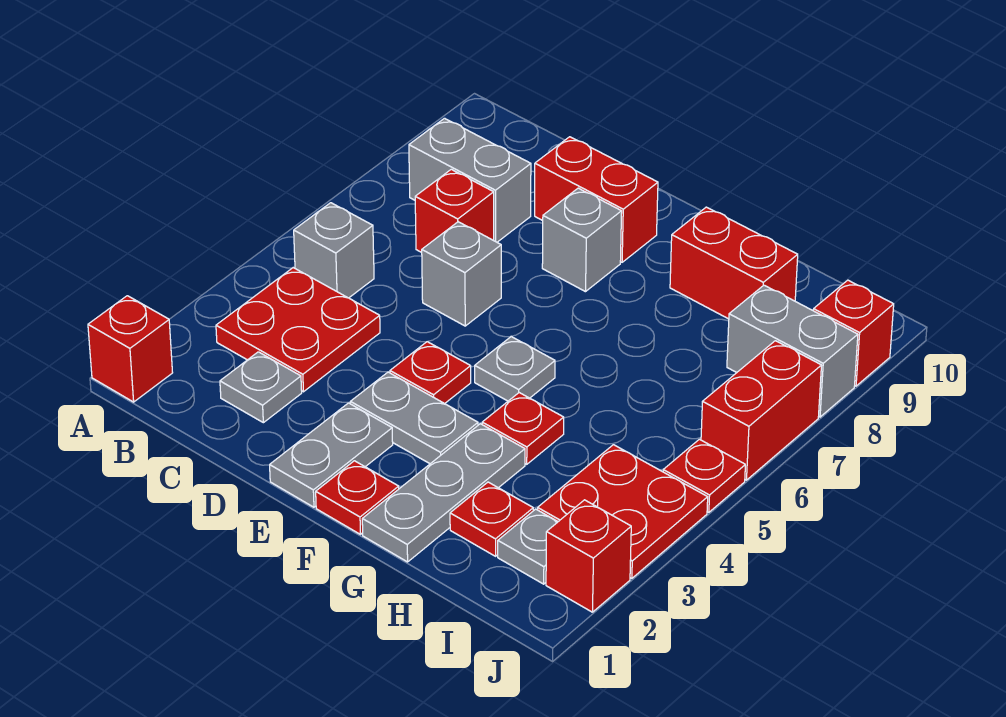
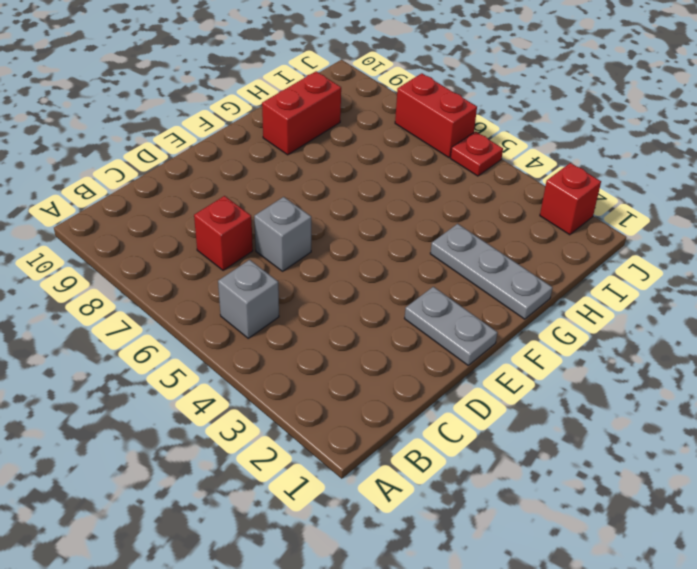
none -> red 1x1 brick [88,296,173,402]
none -> red 2x2 plate [216,268,380,392]
none -> grey 1x2 brick [409,118,531,242]

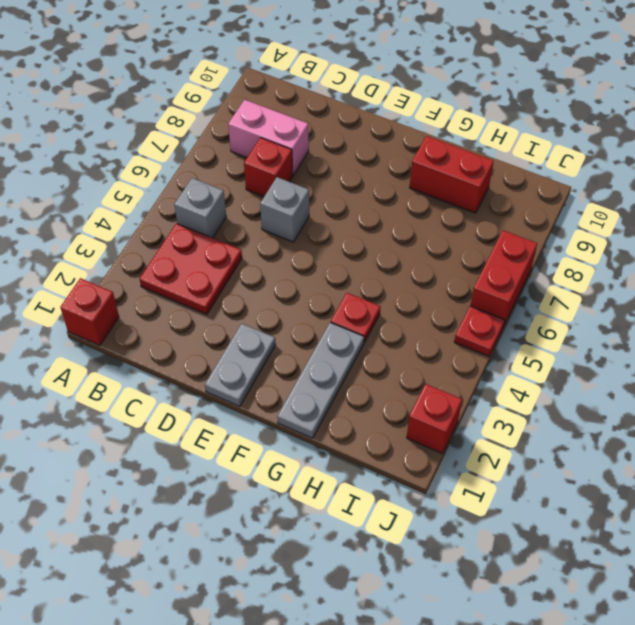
pink 1x2 brick [228,100,309,175] -> grey 1x2 brick [409,118,531,242]
none -> grey 1x1 plate [220,352,302,423]
none -> red 1x2 brick [535,137,658,262]
none -> grey 1x2 plate [350,372,478,464]

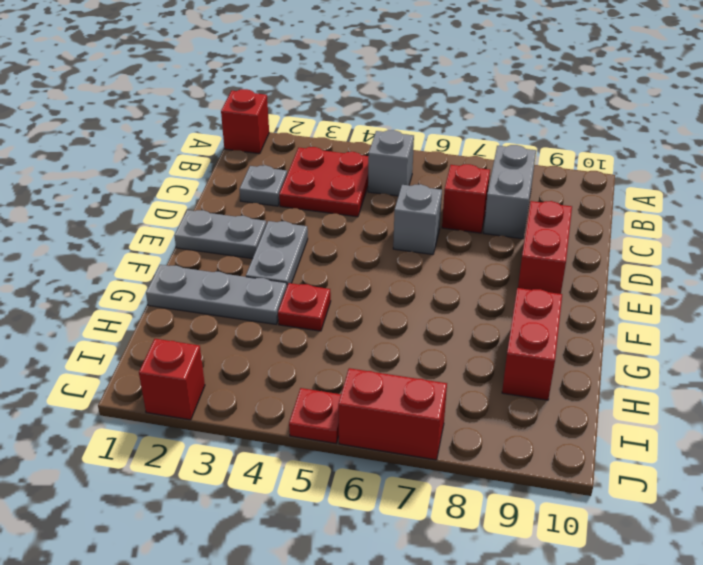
none -> red 1x1 plate [390,342,471,404]
none -> grey 1x1 brick [542,188,622,292]
none -> red 1x1 plate [316,461,399,534]

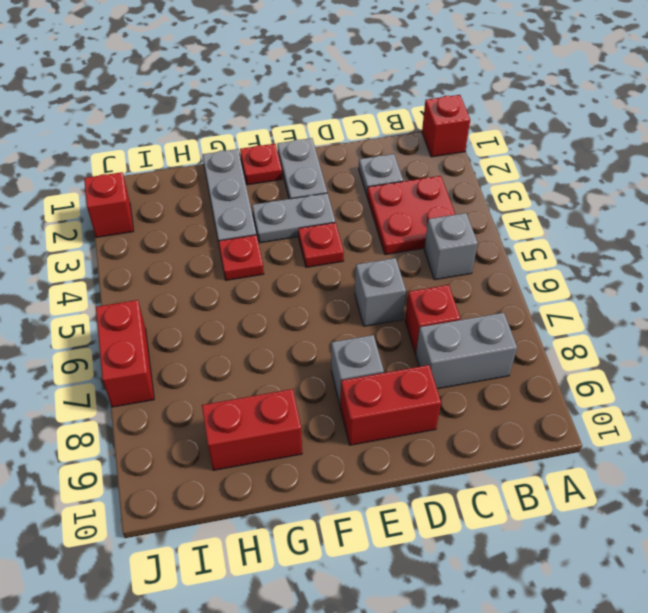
none -> grey 1x1 plate [475,336,555,401]
none -> red 1x1 plate [450,482,533,556]
none -> grey 1x1 plate [498,509,558,584]

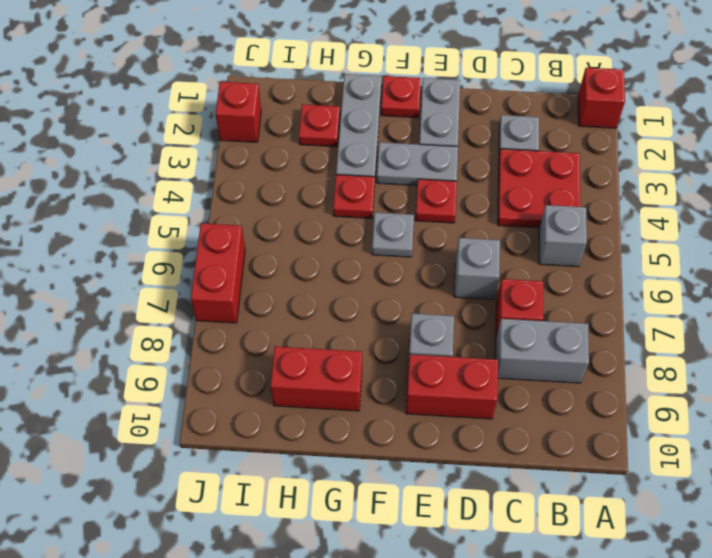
none -> grey 1x1 plate [498,509,558,584]
none -> red 2x2 plate [538,445,708,578]
none -> grey 1x2 brick [727,285,858,417]

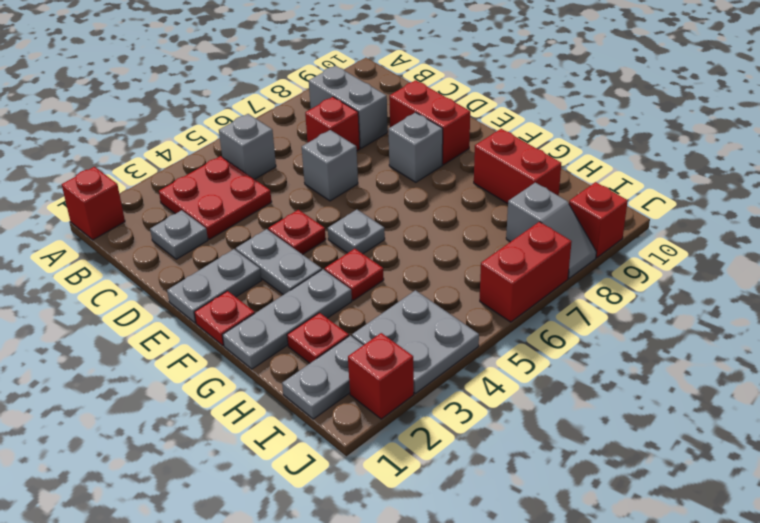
grey 1x2 plate [282,336,363,419] -> grey 1x1 plate [498,509,558,584]
grey 2x2 plate [352,290,479,393] -> red 2x2 plate [538,445,708,578]
grey 1x2 slope [506,183,596,278] -> grey 1x2 brick [727,285,858,417]
none -> red 1x1 plate [663,439,745,512]

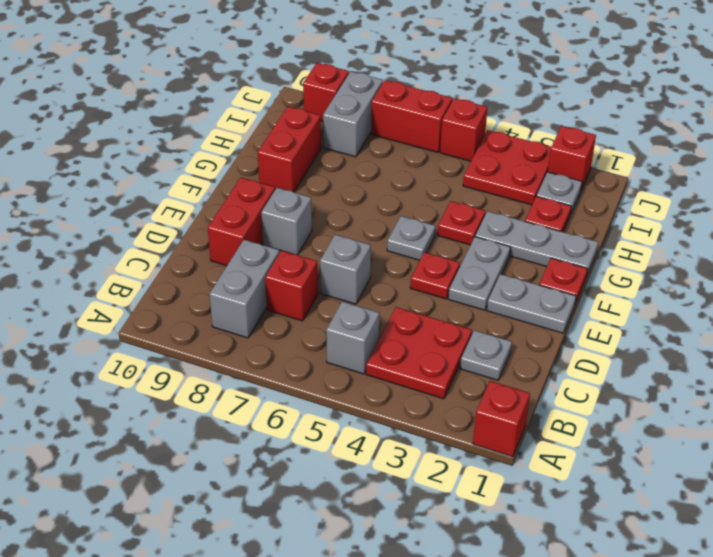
red 1x1 brick [440,98,487,161] -> red 1x1 plate [663,439,745,512]

